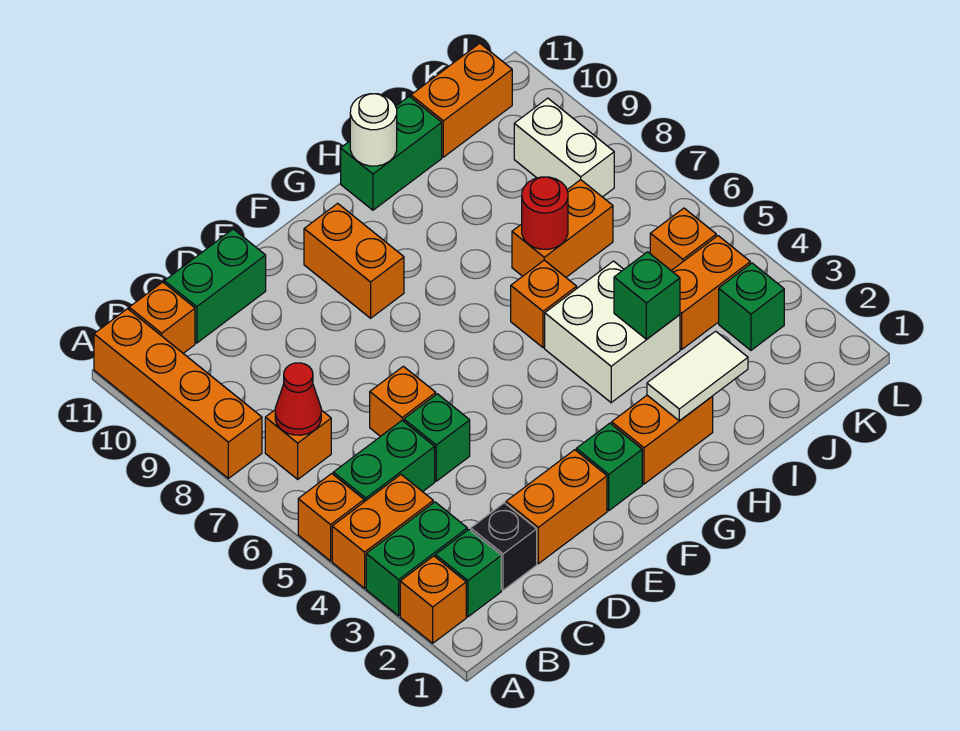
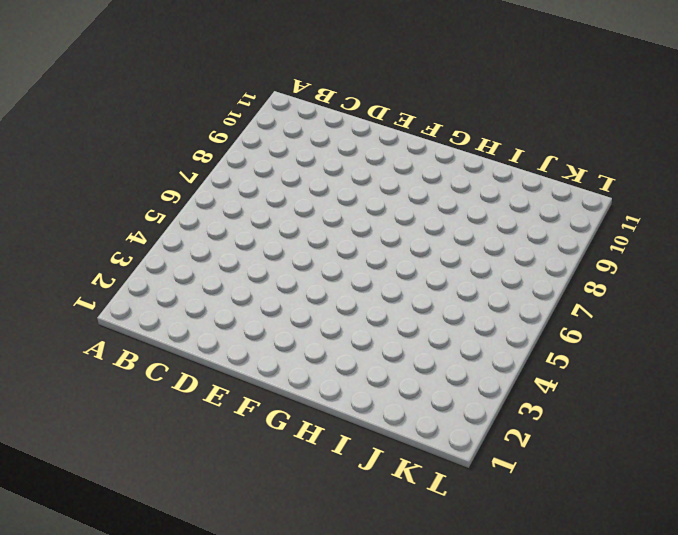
none -> orange 1x1 brick [400,556,466,643]
none -> green 1x2 brick [366,502,467,616]
none -> orange 1x2 brick [332,475,433,588]
none -> orange 1x1 brick [298,473,364,561]

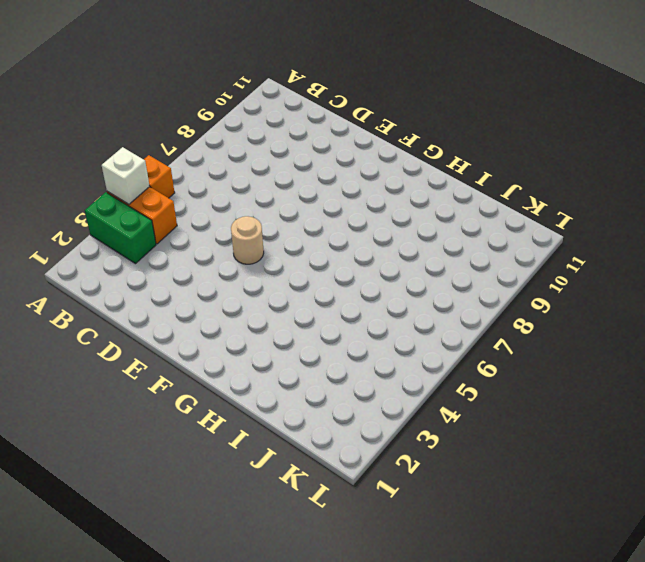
white 1x1 brick [102,147,150,204] -> none
tan 1x1 round brick [231,216,264,264] -> none
none -> orange 1x1 brick [400,556,466,643]
none -> orange 1x4 brick [94,309,262,478]
none -> green 1x1 brick [436,530,501,617]
none -> green 1x2 brick [333,421,435,502]

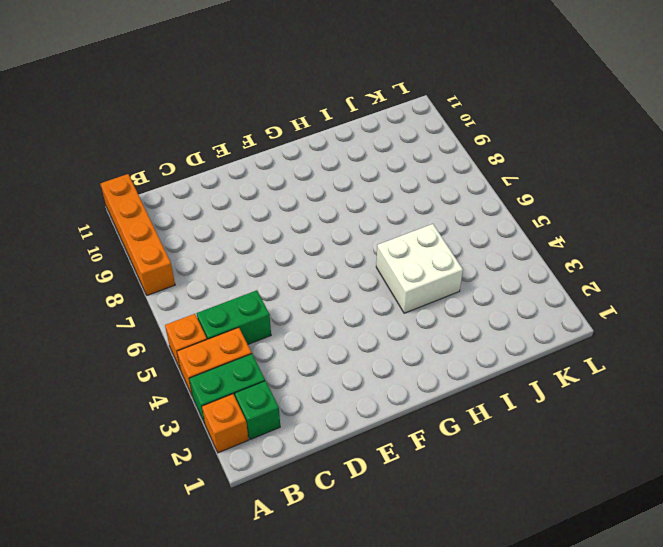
none -> orange 1x1 brick [265,410,331,479]
none -> orange 1x1 brick [129,282,195,353]
none -> black 1x1 brick [471,503,537,590]
none -> green 1x2 brick [164,229,266,343]

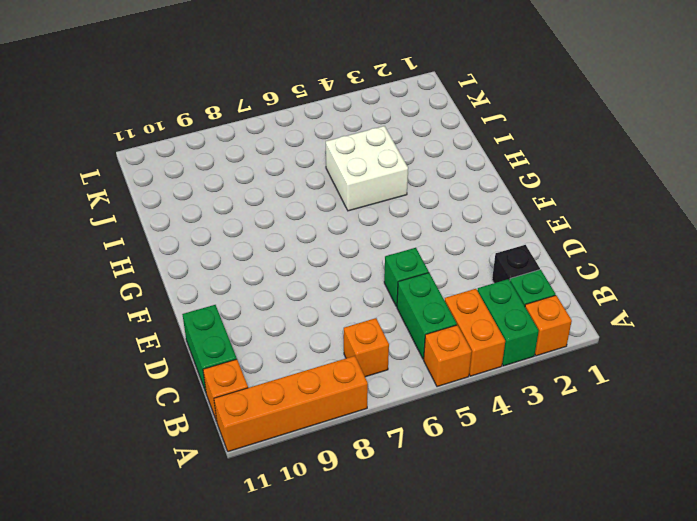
none -> orange 1x2 brick [506,450,607,564]
none -> orange 1x1 brick [370,366,436,437]
none -> green 1x1 brick [576,423,642,511]
none -> orange 1x2 brick [304,203,404,318]

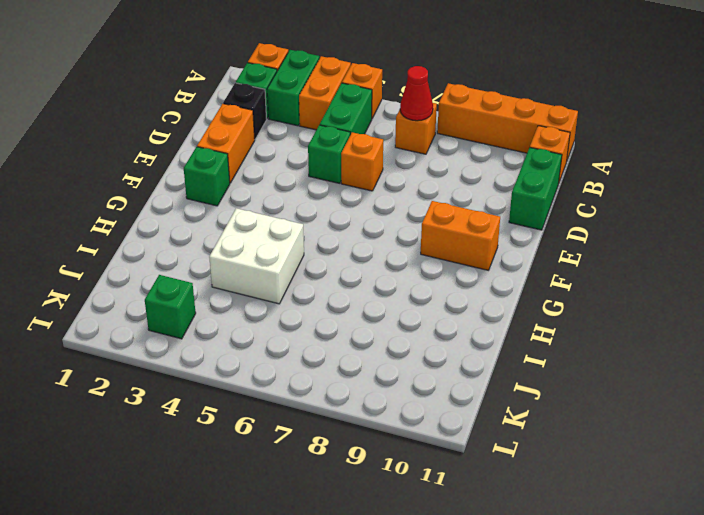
none -> orange 1x2 brick [612,395,713,484]
none -> orange 1x1 brick [511,260,577,348]
none -> green 1x2 brick [341,96,442,210]
none -> orange 1x2 brick [512,180,613,277]

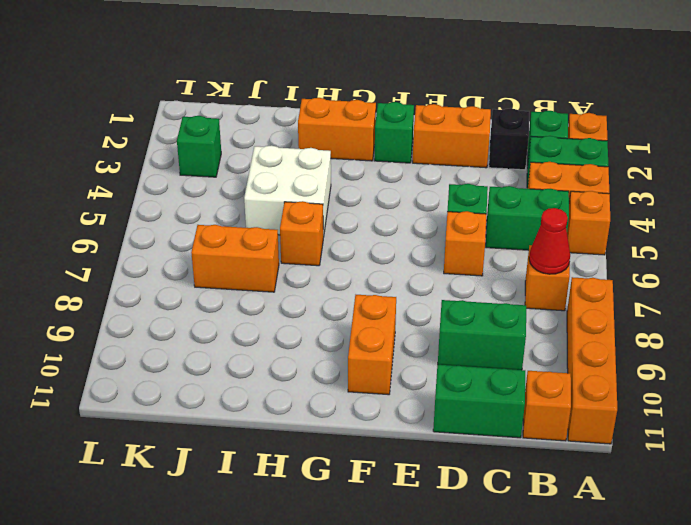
green 1x2 brick [438,300,526,370] -> green 1x2 brick moved to [341,96,442,210]
none -> orange 1x2 brick [671,236,750,349]
none -> orange 1x2 brick [411,43,512,157]
none -> orange 1x1 brick [650,208,716,270]
none -> white 1x2 brick [514,98,614,197]

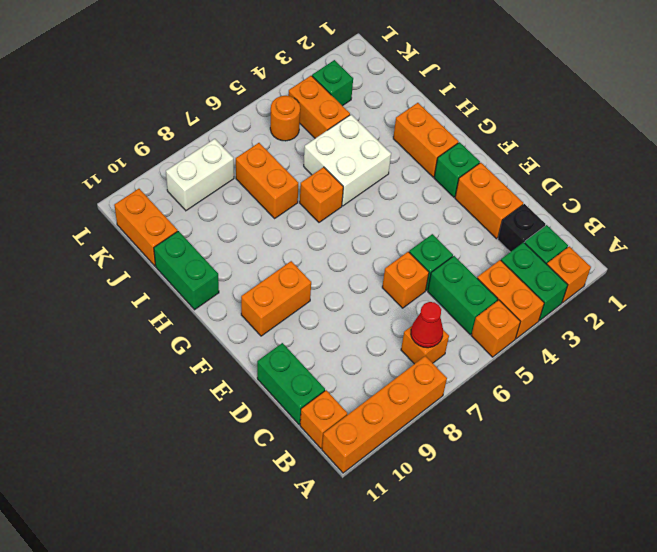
orange 1x1 round brick [270,96,300,141] -> orange 1x1 brick [650,208,716,270]
none -> white 1x2 tile [647,331,748,421]
none -> white 1x1 round brick [350,94,397,166]
none -> green 1x1 brick [614,252,680,339]
none -> red 1x1 round brick [522,177,568,249]

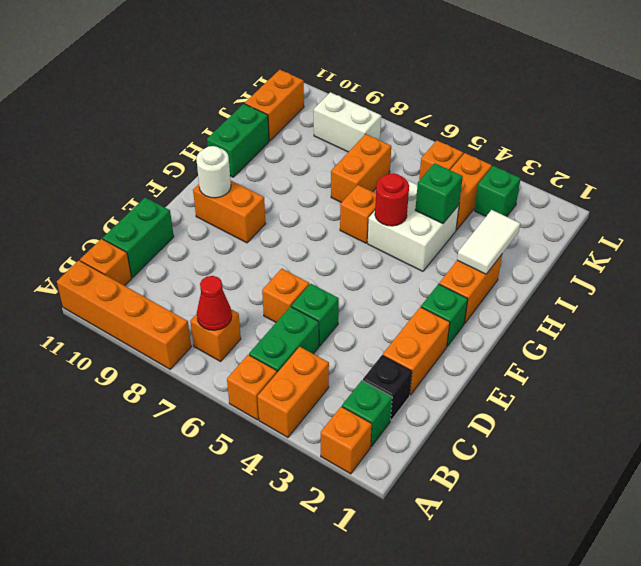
white 1x1 round brick [196,146,231,198] -> white 1x1 round brick moved to [350,94,397,166]
red 1x1 round brick [375,173,409,226] -> red 1x1 round brick moved to [522,177,568,249]
none -> green 1x2 brick [366,502,467,616]

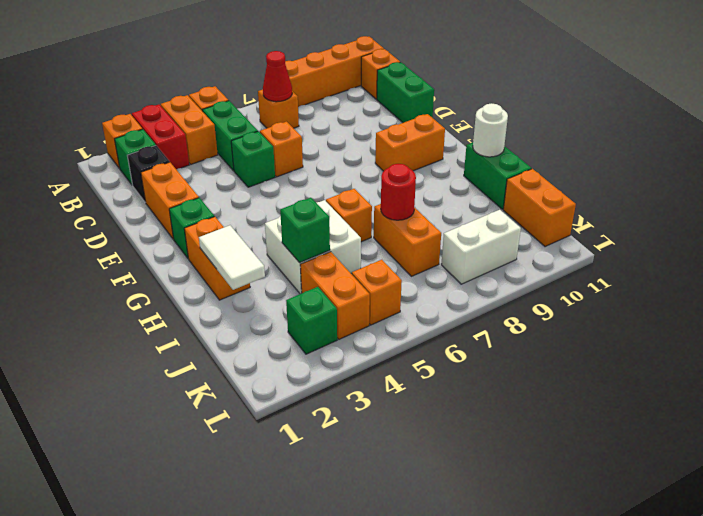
red 1x2 brick [132,105,189,169] -> green 1x2 brick [366,502,467,616]

